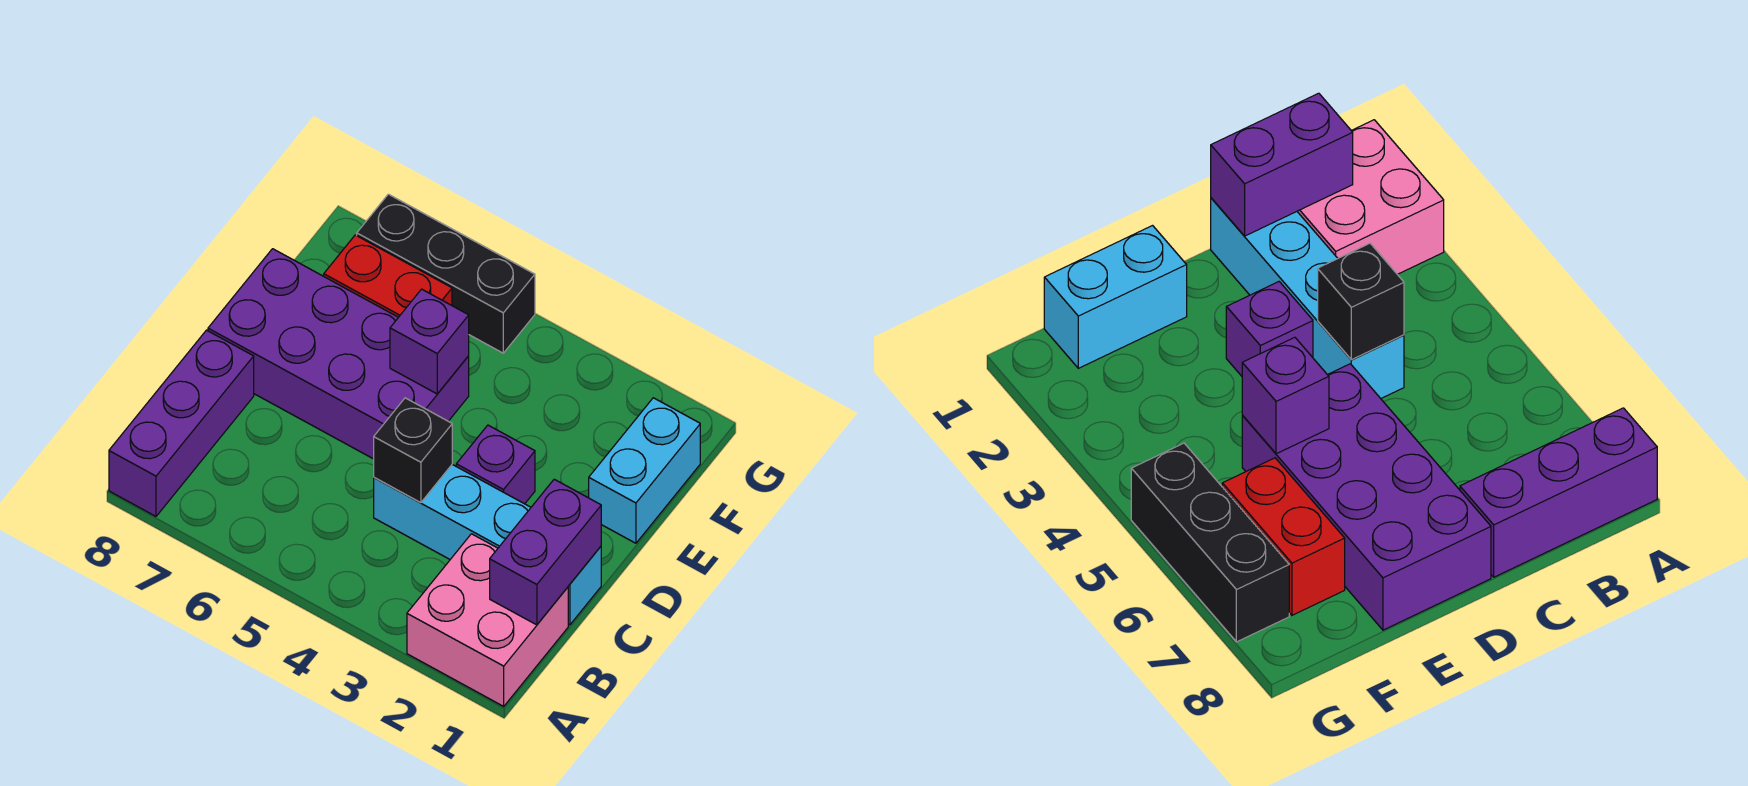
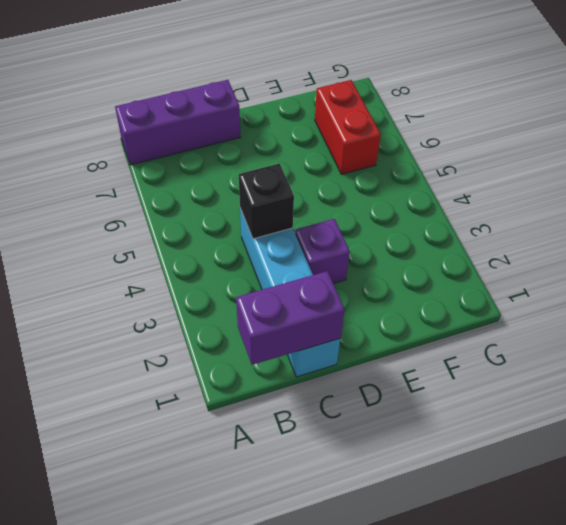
none -> pink 2x2 brick [407,534,568,706]
none -> purple 2x4 brick [208,249,469,459]

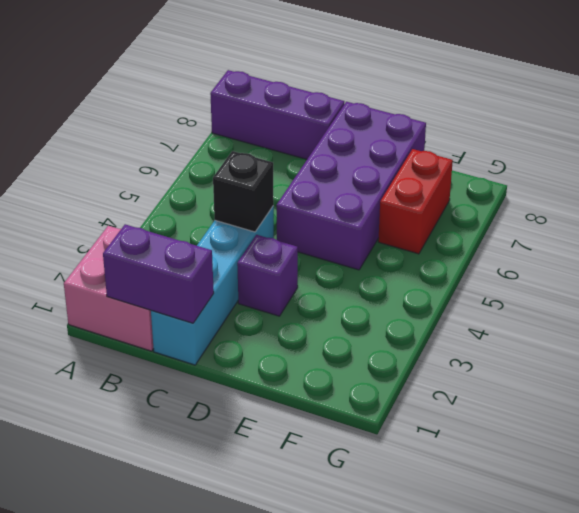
none -> cyan 1x2 brick [589,398,700,543]
none -> black 1x3 brick [357,194,535,353]

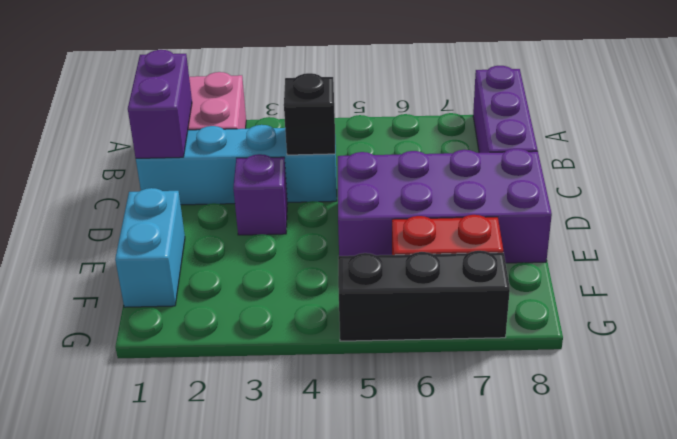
none -> purple 1x1 brick [390,289,469,394]

